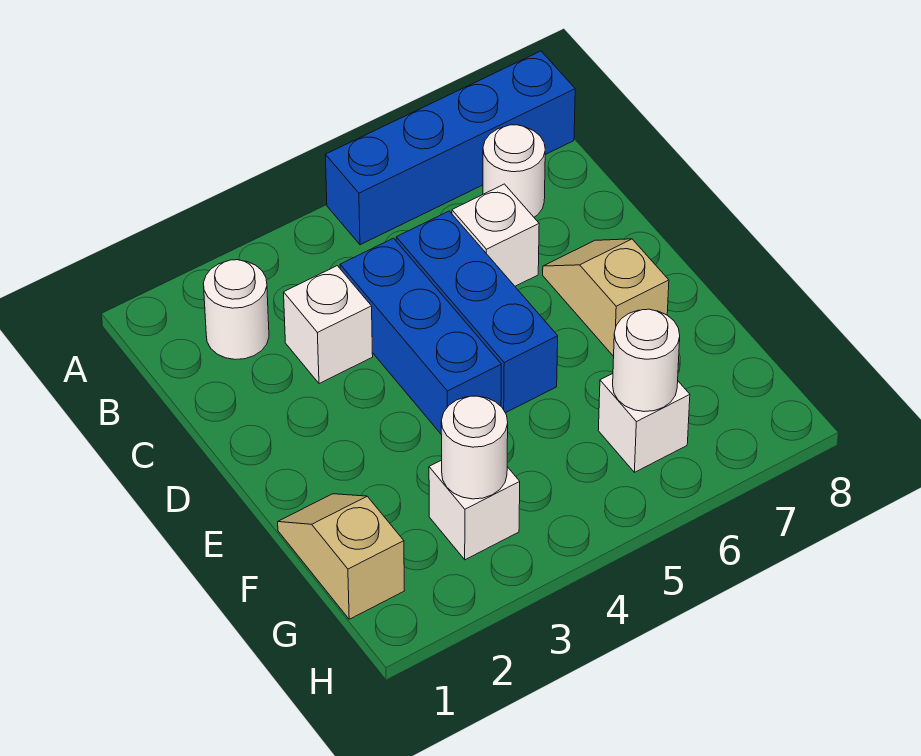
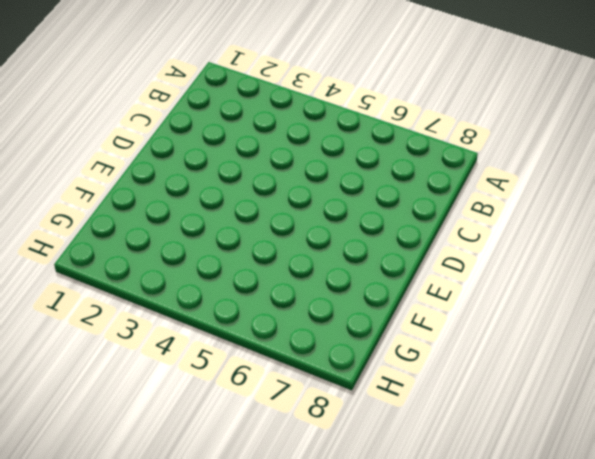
none -> blue 1x4 brick [325,51,575,245]
none -> white 1x1 round brick [204,260,269,360]
none -> white 1x1 round brick [483,125,545,217]

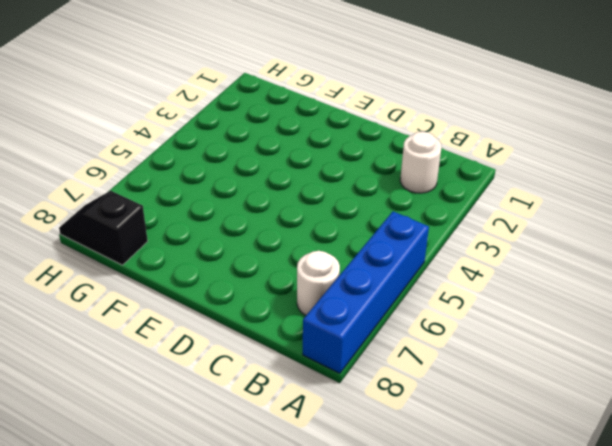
black 1x2 slope [59,191,148,265] -> none
none -> white 1x1 brick [284,266,373,384]
none -> blue 1x3 brick [340,238,501,435]
none -> blue 1x3 brick [396,211,558,413]

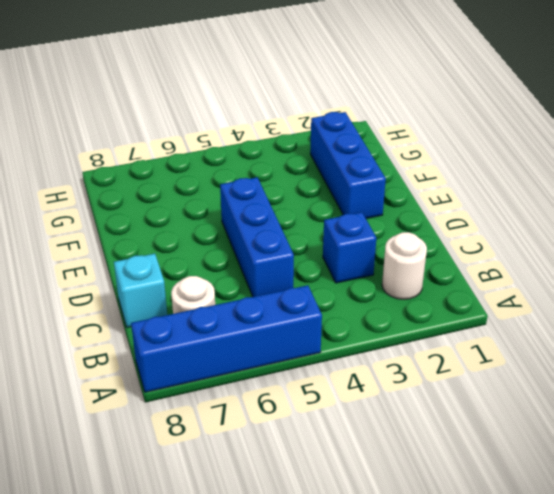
blue 1x1 brick [323,212,376,283] -> white 1x1 brick [284,266,373,384]
cyan 1x1 brick [114,254,167,327] -> none
blue 1x3 brick [310,112,386,218] -> blue 1x3 brick moved to [340,238,501,435]
none -> white 1x1 brick [452,184,539,286]
none -> tan 1x2 slope [543,239,669,356]
none -> tan 1x2 slope [278,494,404,619]

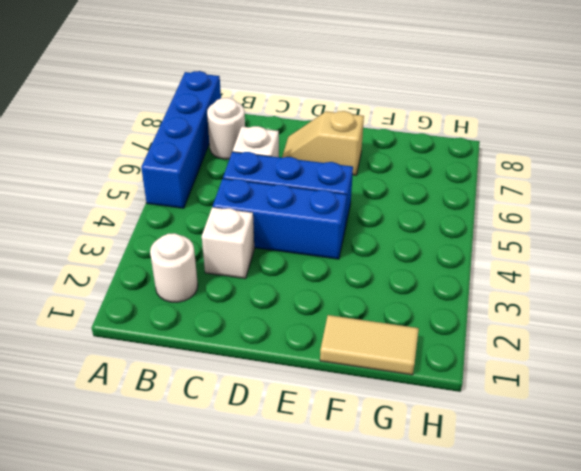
tan 1x2 tile [320,315,419,375] -> tan 1x2 slope [278,494,404,619]
none -> white 1x1 brick [429,460,520,560]
none -> white 1x1 brick [598,374,690,472]
none -> white 1x1 round brick [441,396,508,499]

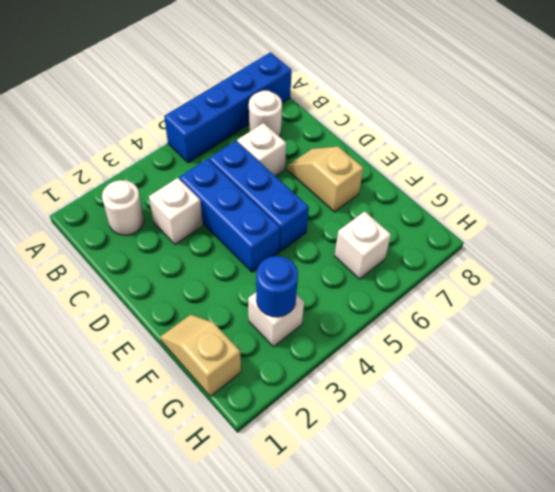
blue 1x1 round brick [256,256,298,317] -> white 1x1 round brick [441,396,508,499]
none -> white 1x1 round brick [613,309,680,412]

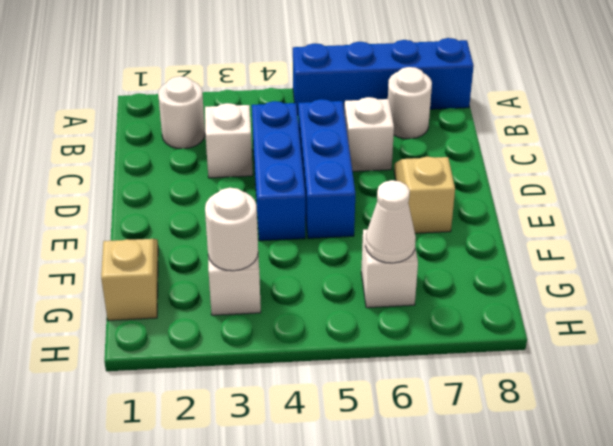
white 1x1 cone [365,180,416,263] -> white 1x1 round brick [613,309,680,412]

